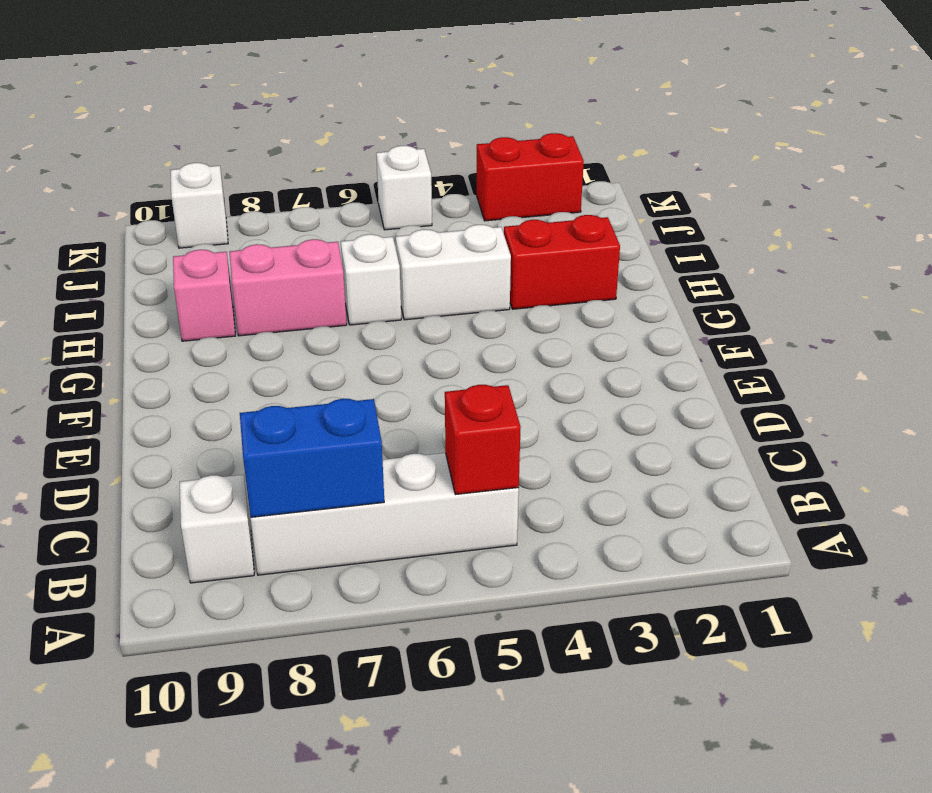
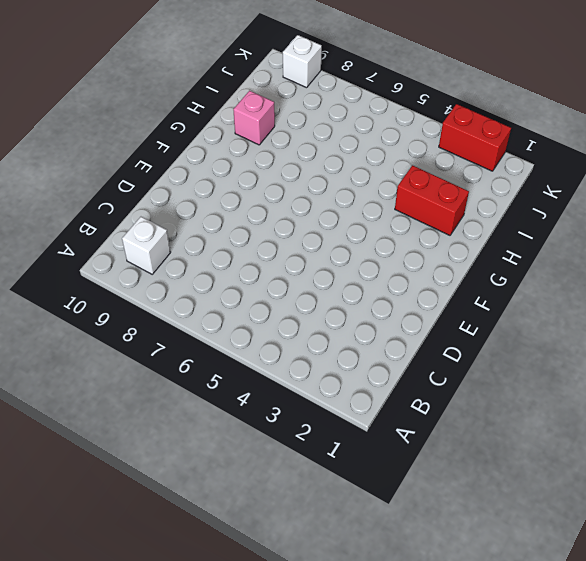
none -> white 1x4 brick [251,453,519,575]
none -> white 1x2 brick [396,225,511,320]
none -> white 1x1 brick [341,234,401,325]

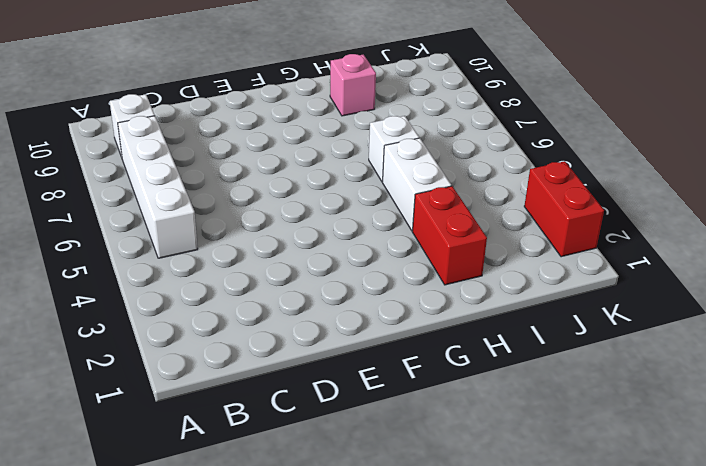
none -> pink 1x2 brick [229,239,347,336]
none -> white 1x1 brick [376,146,432,230]
none -> white 1x1 brick [170,163,228,248]

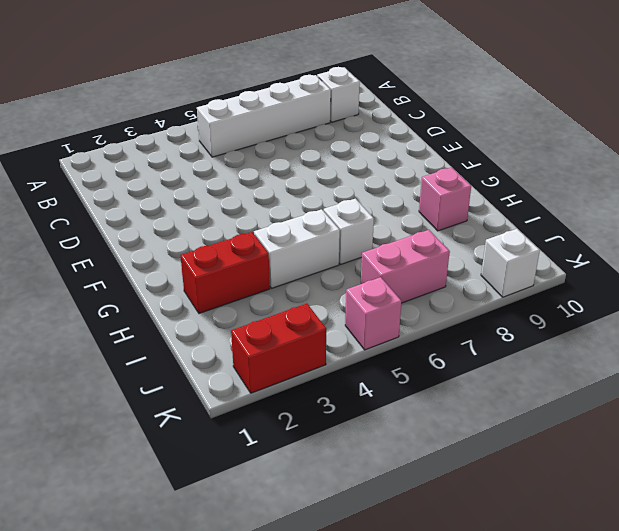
pink 1x2 brick [361,230,450,303] -> pink 1x2 brick moved to [229,239,347,336]
pink 1x1 brick [345,277,401,350] -> white 1x1 brick [376,146,432,230]
none -> red 1x1 brick [445,385,521,495]
none -> blue 1x2 brick [240,399,384,517]

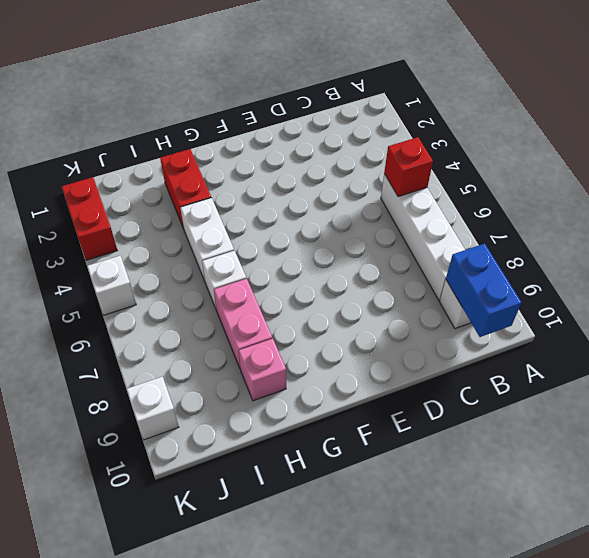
blue 1x2 brick [446,244,522,337] -> blue 1x2 brick moved to [240,399,384,517]

